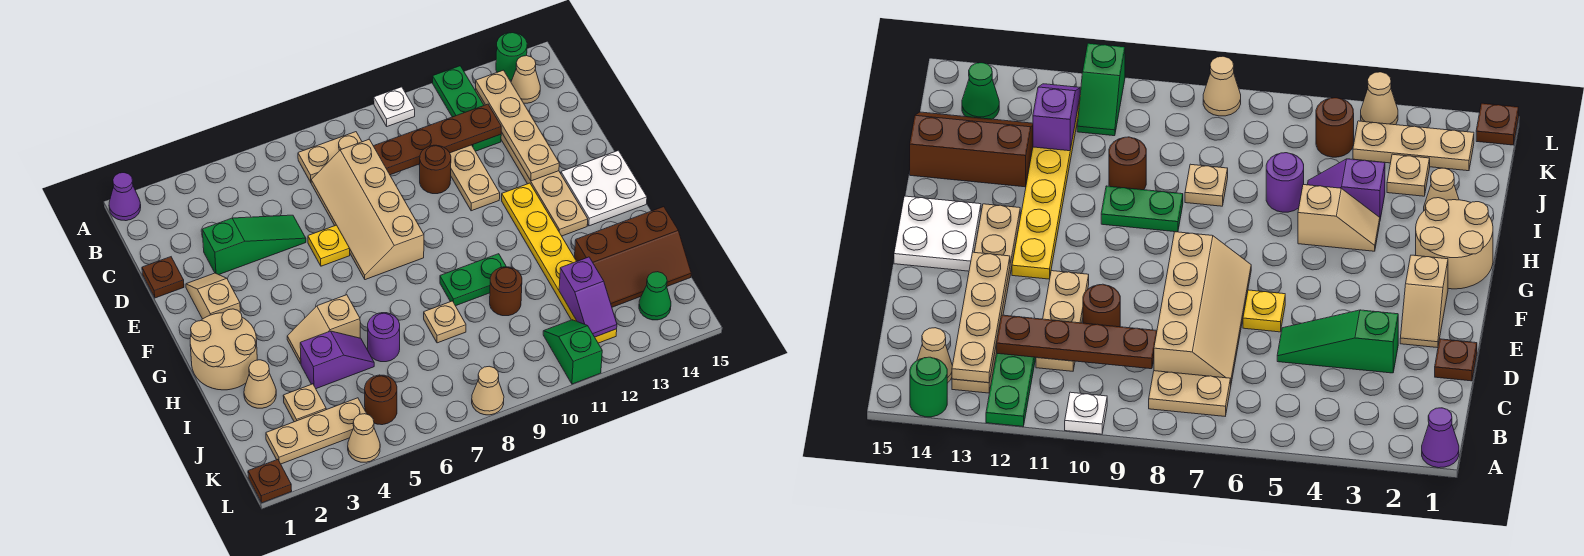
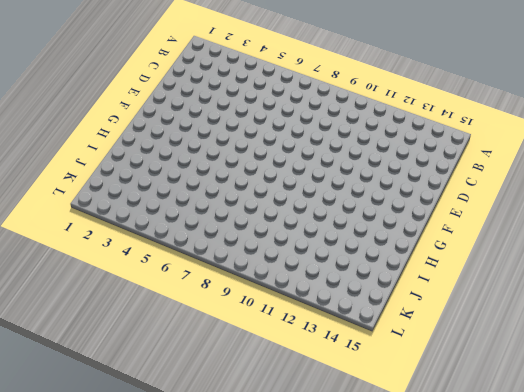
none -> purple 1x1 cone [109,173,141,221]
none -> white 1x1 plate [374,87,415,126]
none -> green 1x3 plate [433,66,501,151]
none -> green 1x1 round brick [496,33,527,80]

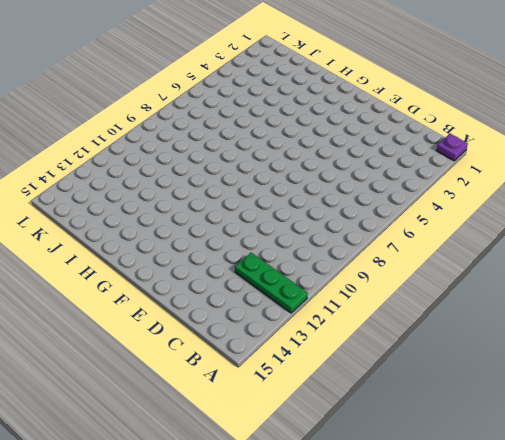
purple 1x1 plate [437,134,468,161] -> purple 1x1 cone [109,173,141,221]
none -> white 1x1 plate [374,87,415,126]
none -> green 1x1 round brick [496,33,527,80]
none -> tan 1x2 plate [298,132,362,182]
none -> tan 1x6 plate [475,90,588,236]

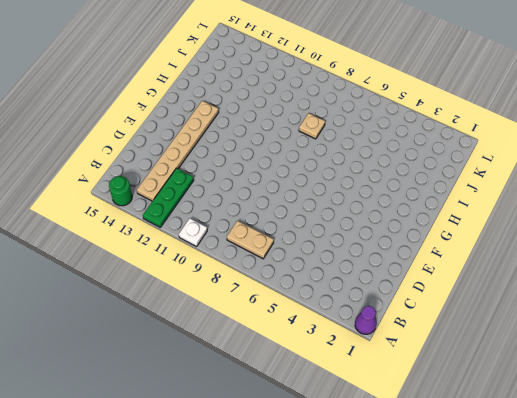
none -> tan 1x1 cone [511,56,540,103]
none -> tan 2x4 slope [311,139,424,280]
none -> tan 1x3 plate [450,145,500,211]
none -> brown 1x1 plate [142,257,184,298]

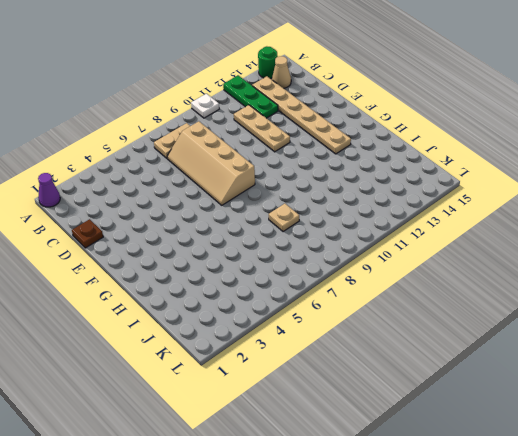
none -> green 1x3 slope [202,215,306,275]
none -> brown 1x1 round brick [420,145,451,194]
none -> tan 1x2 slope [186,273,240,319]
none -> yellow 1x1 plate [308,225,350,266]

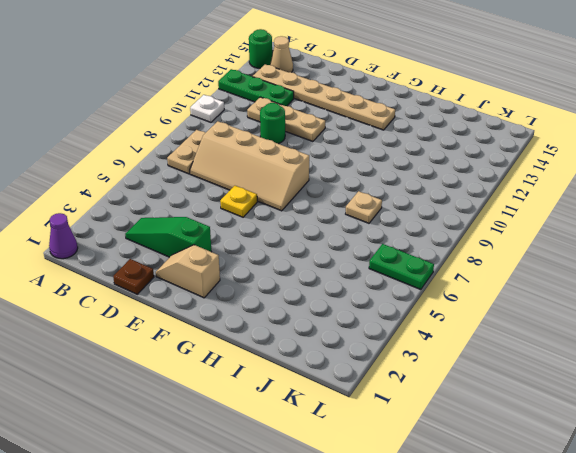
green 1x3 slope [125,217,211,257] -> green 1x3 slope turned to [202,215,306,275]
green 1x1 round brick [260,103,285,144] -> brown 1x1 round brick [420,145,451,194]
green 1x2 plate [369,244,434,290] -> green 1x2 plate turned to [440,254,506,306]
none -> yellow 1x6 plate [502,183,617,343]
none -> white 2x2 plate [561,150,647,226]
none -> tan 2x2 round brick [190,309,257,390]
none -> tan 1x2 slope [287,295,360,364]

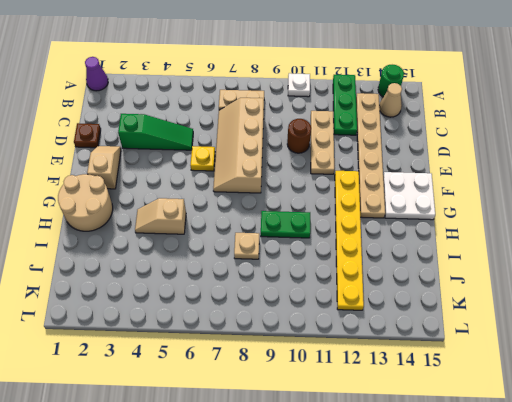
none -> tan 1x1 cone [244,360,276,408]
none -> purple 1x2 slope [300,331,374,389]
none -> purple 1x1 round brick [368,313,400,362]
none -> brown 1x1 round brick [490,267,522,316]

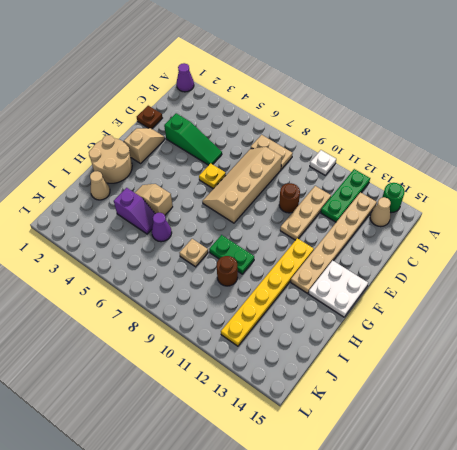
purple 1x1 cone [152,213,172,242] -> purple 1x1 round brick [368,313,400,362]
none -> brown 2x3 slope [575,207,691,307]
none -> tan 1x1 plate [283,384,326,422]
none -> tan 1x3 plate [266,398,367,464]
none -> brown 1x1 round brick [365,375,397,425]

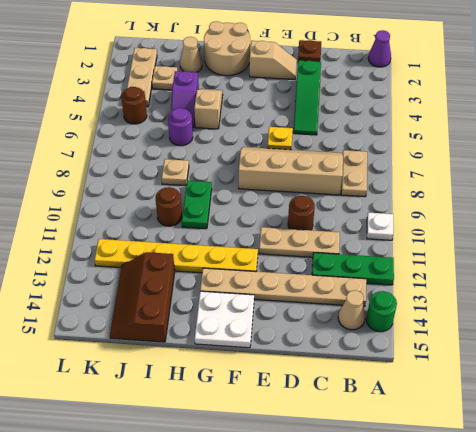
none -> green 1x2 slope [543,320,602,384]
none -> green 1x1 cone [639,272,671,320]
none -> brown 1x1 plate [248,460,292,503]
none -> tan 1x1 cone [348,414,380,462]

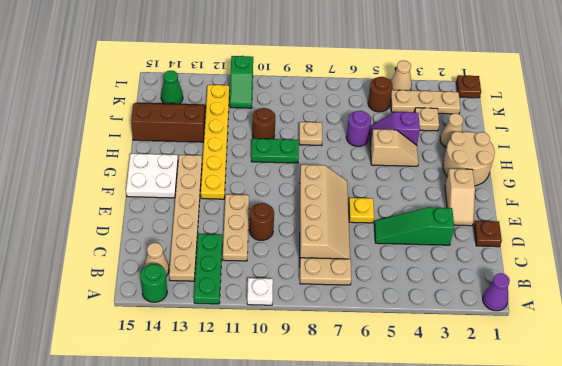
none -> tan 1x1 cone [472,366,504,415]
none -> tan 1x4 plate [476,70,559,181]
none -> brown 1x4 plate [374,104,501,175]
none -> purple 1x2 slope [559,257,617,337]

